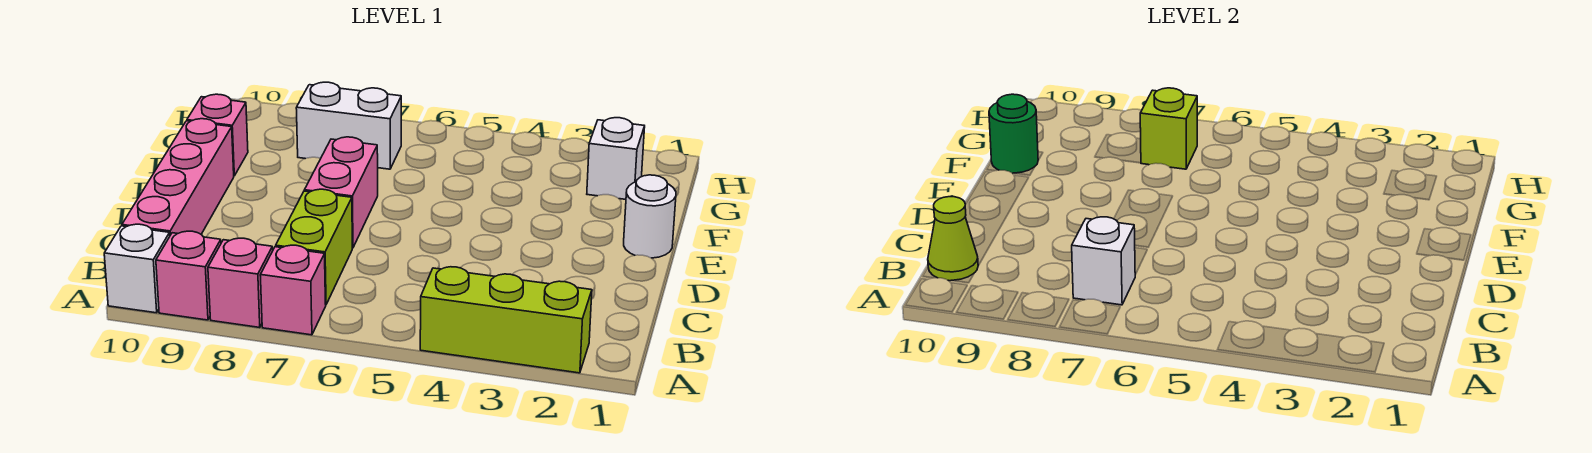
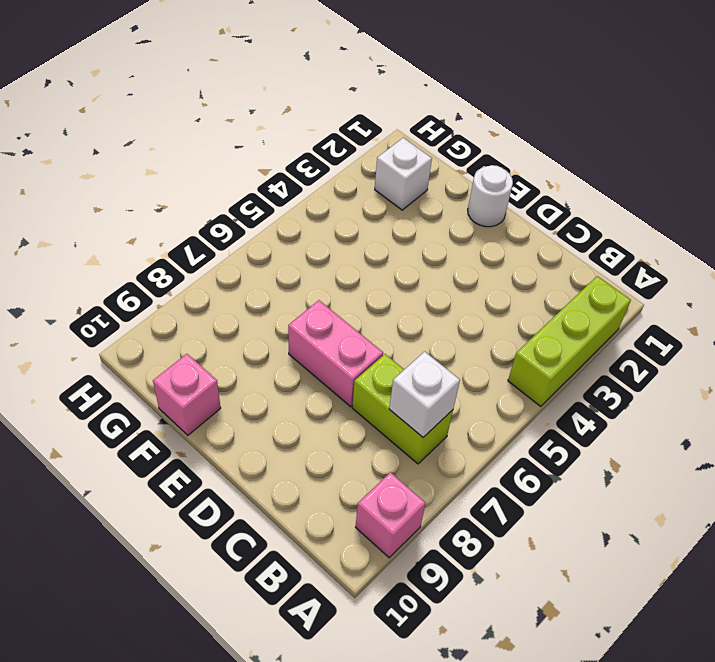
none -> pink 1x1 brick [260,245,326,335]
none -> pink 1x1 brick [208,238,273,328]
none -> white 1x1 brick [104,224,170,313]

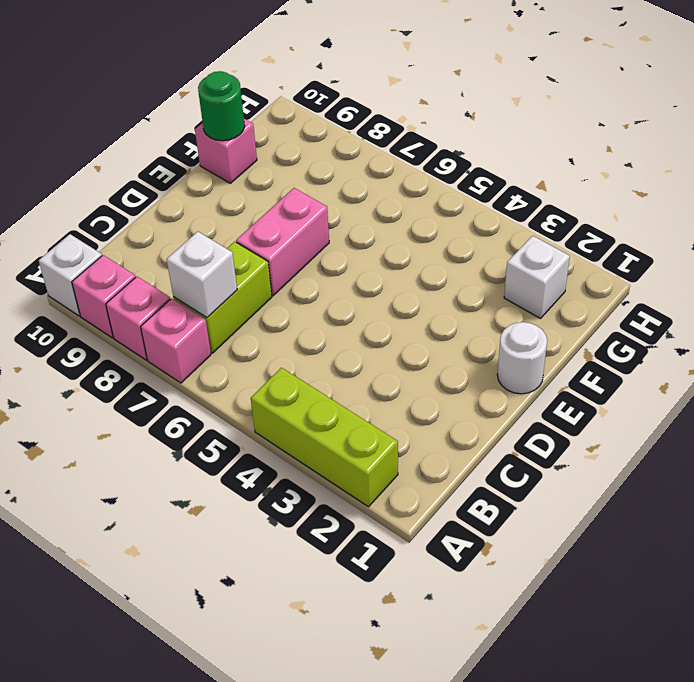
none -> pink 1x4 brick [122,119,234,235]
none -> white 1x2 brick [296,82,401,169]
none -> lime 1x1 cone [928,197,978,281]

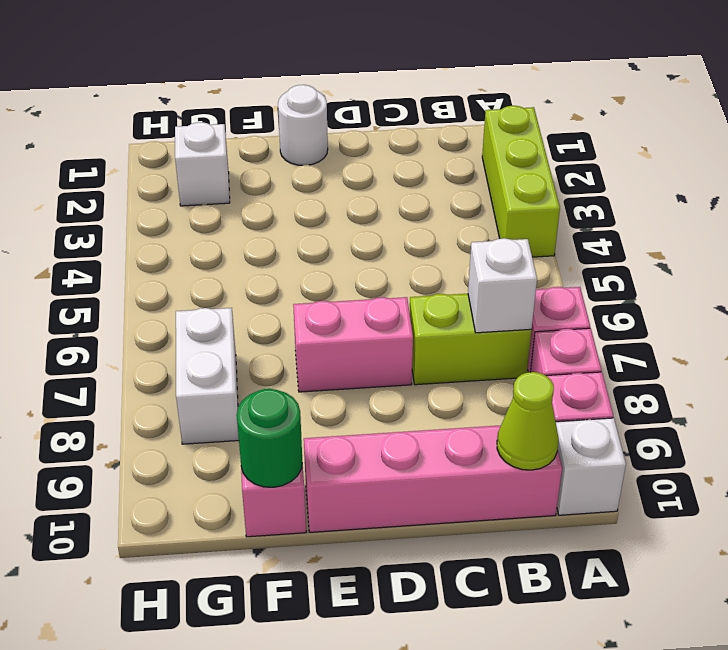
none -> lime 1x1 brick [1140,88,1197,169]

